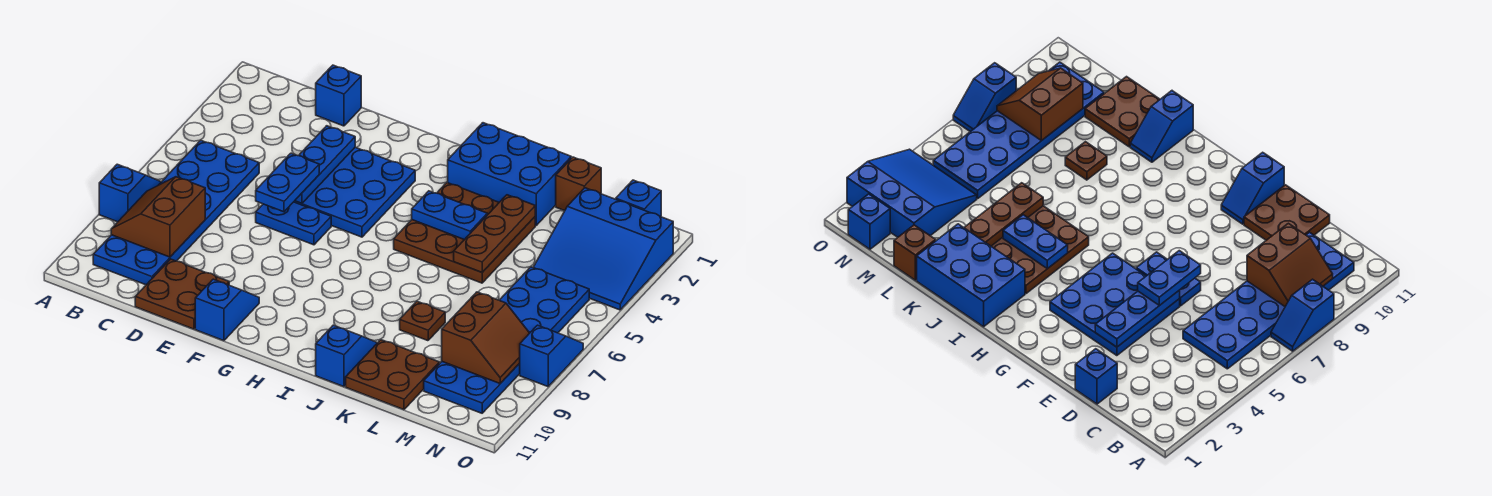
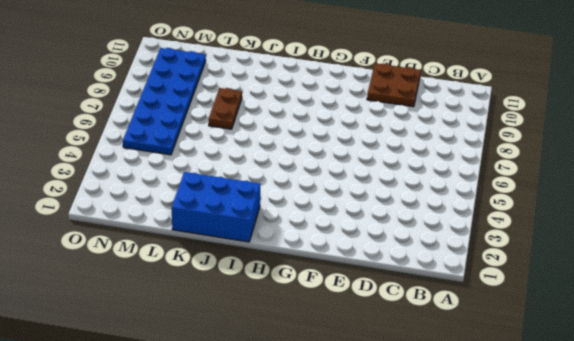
brown 1x2 plate [209,88,242,129] -> brown 1x1 plate [400,301,445,341]
none -> blue 1x2 slope [99,164,161,222]
none -> blue 2x6 plate [93,140,259,285]
none -> blue 1x1 brick [316,65,361,126]

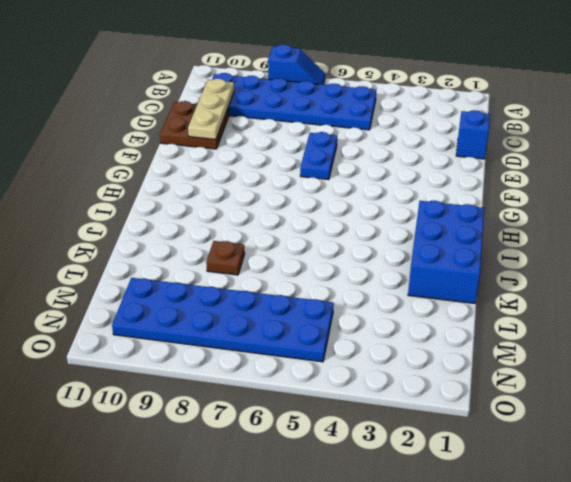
tan 1x3 plate [188,79,234,140] -> none
none -> blue 3x3 plate [294,147,415,237]
none -> blue 1x2 slope [195,279,259,341]
none -> brown 3x3 plate [394,183,535,283]

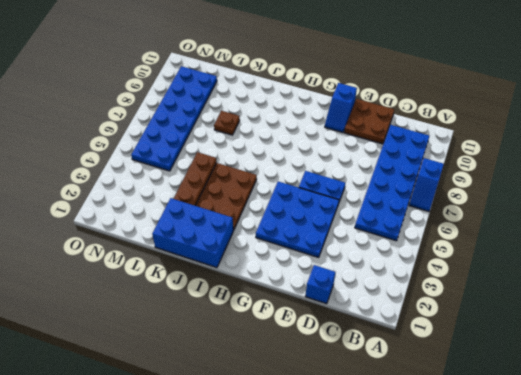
none -> blue 1x2 slope [316,325,377,387]
none -> brown 2x2 plate [346,340,439,410]
none -> brown 1x1 brick [556,157,601,211]

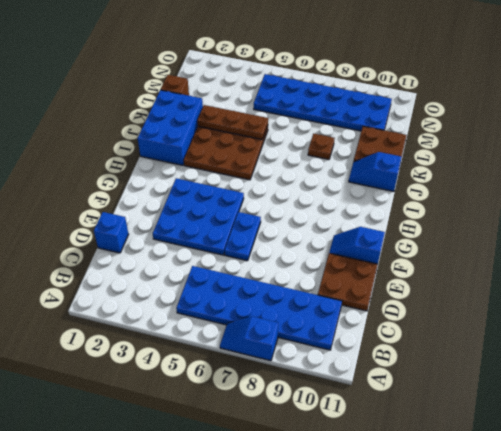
none -> blue 3x3 slope [533,188,673,310]
none -> blue 1x1 brick [616,180,661,217]
none -> blue 1x2 slope [519,325,583,387]

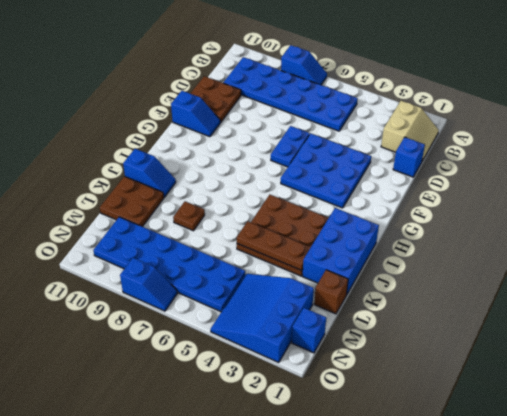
tan 2x2 slope [381,101,439,161] -> none
none -> brown 2x2 slope [111,177,205,257]
none -> blue 1x3 plate [295,126,355,203]
none -> blue 1x2 plate [412,191,487,240]

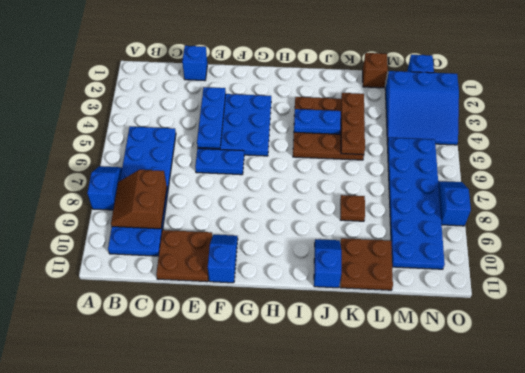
none -> blue 2x3 brick [448,123,571,226]
none -> brown 2x2 slope [442,292,529,383]
none -> blue 1x2 plate [256,153,319,212]

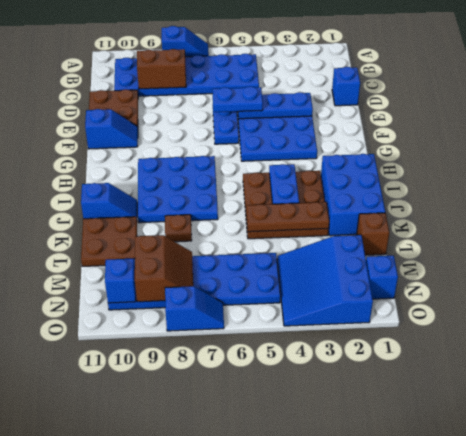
blue 3x3 plate [138,156,218,223] -> none
brown 2x2 slope [135,235,193,302] -> brown 2x2 slope turned to [442,292,529,383]
blue 1x1 brick [105,258,136,303] -> none

